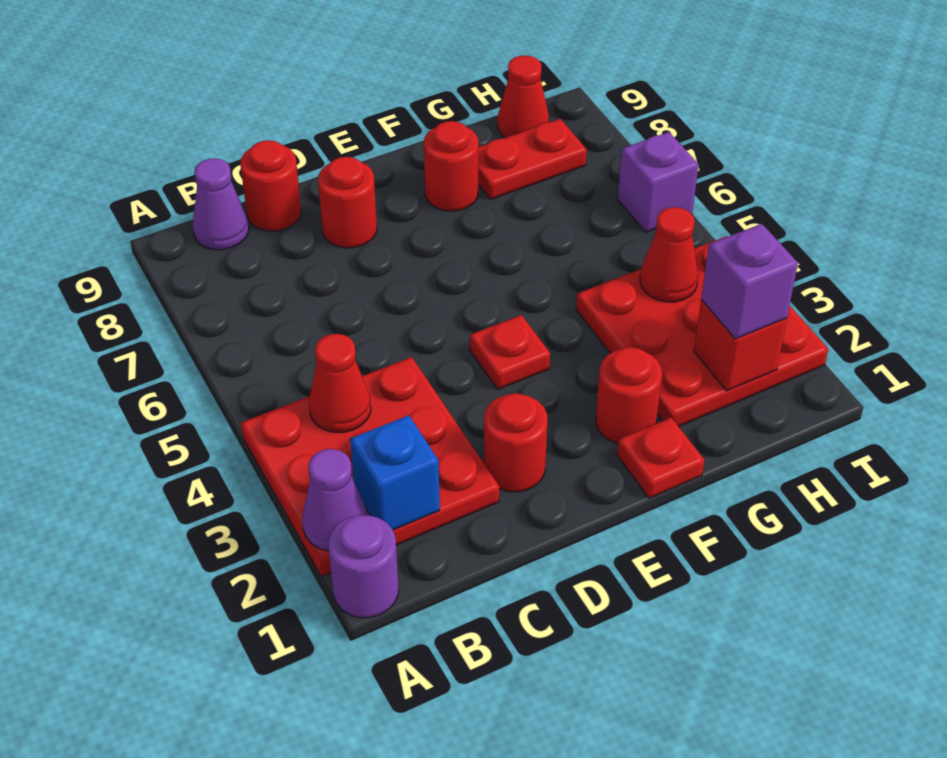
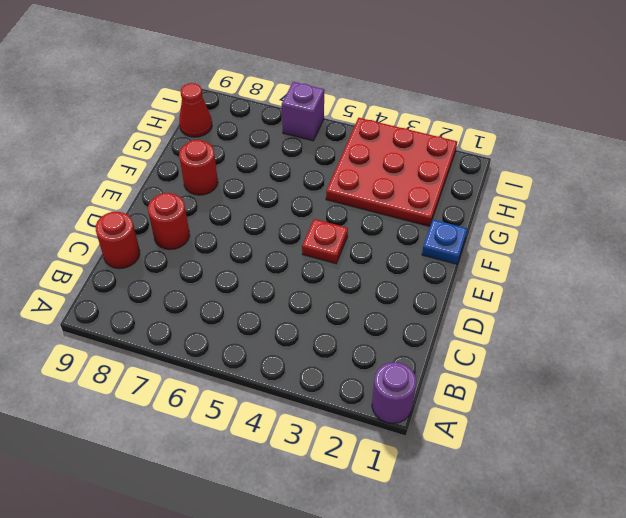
blue 1x1 plate [422,219,467,264] -> red 1x1 plate [617,418,704,498]
none -> red 3x3 plate [241,357,499,577]
none -> purple 1x1 cone [193,158,249,250]
none -> red 1x1 round brick [484,393,548,492]

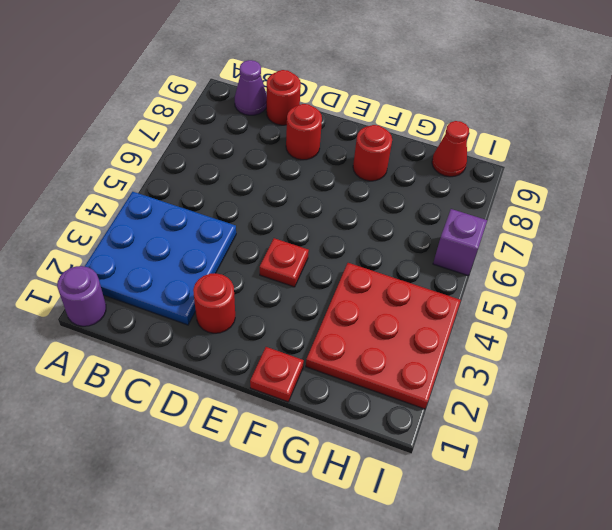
blue 3x3 plate [84,192,236,325] -> red 3x3 plate [241,357,499,577]
none -> red 1x1 round brick [596,347,662,443]
none -> red 1x2 plate [478,119,587,199]
none -> purple 1x1 cone [302,449,367,551]

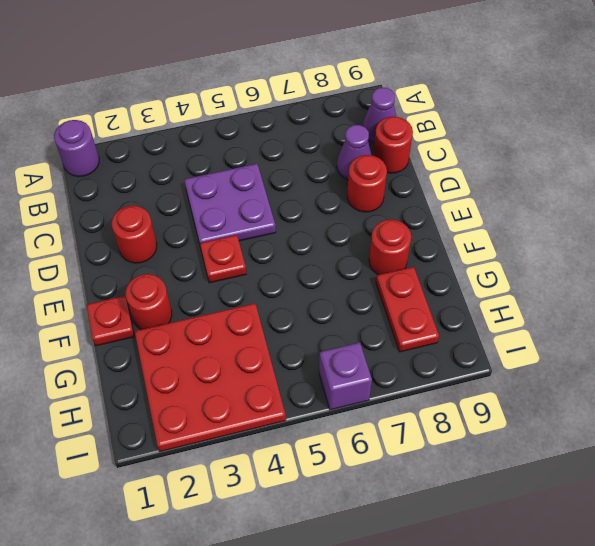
purple 2x2 plate [184,164,276,244] -> red 3x3 plate [241,357,499,577]
purple 1x1 cone [337,125,371,180] -> purple 1x1 cone moved to [302,449,367,551]
none -> red 1x1 cone [498,55,549,138]
none -> blue 1x1 brick [350,415,440,530]
none -> red 1x1 cone [309,334,371,432]

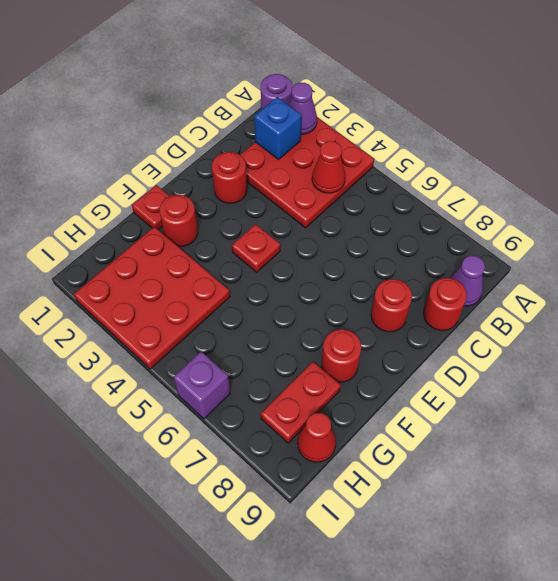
none -> red 1x1 brick [694,300,787,391]
none -> red 1x1 cone [640,207,698,302]
none -> purple 1x1 brick [701,224,798,339]

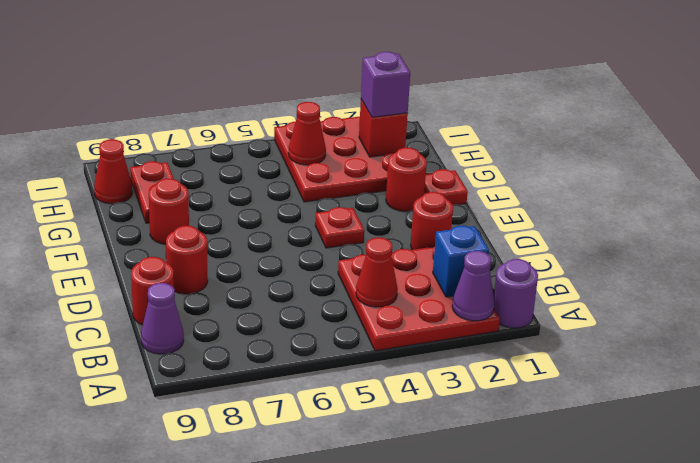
none -> purple 1x1 brick [618,132,699,232]

